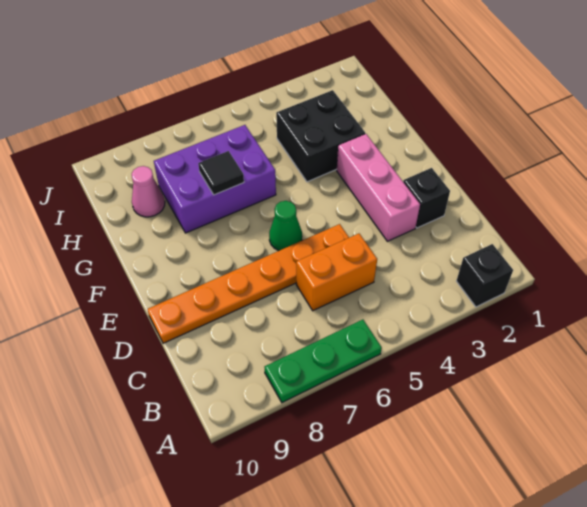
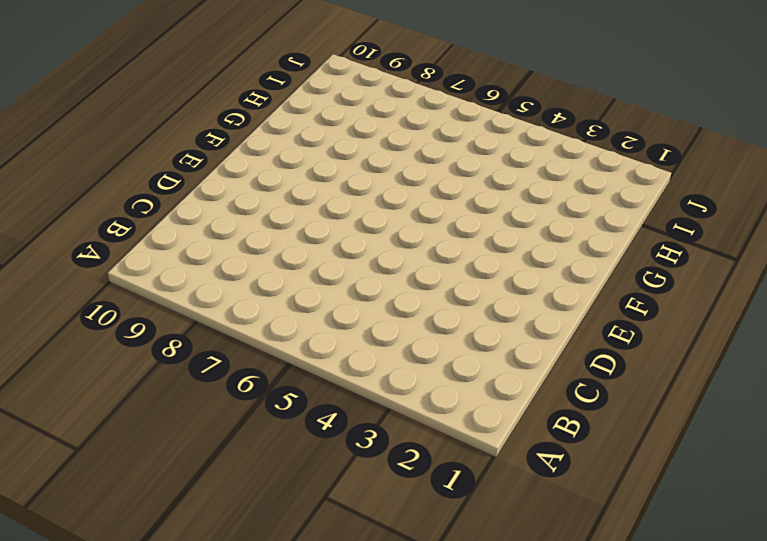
none -> black 1x1 brick [457,244,513,307]
none -> green 1x3 plate [265,320,382,403]

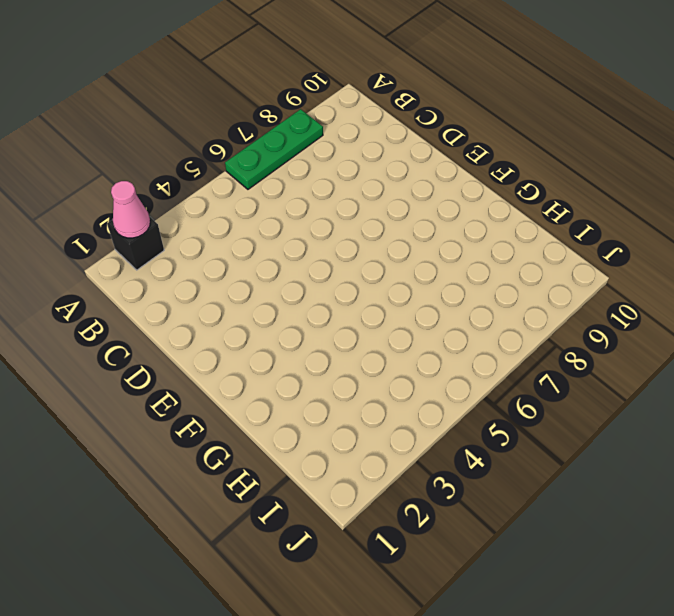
pink 1x1 cone [111,181,150,238] -> pink 1x1 cone moved to [132,166,165,217]
none -> orange 1x2 brick [296,234,377,311]
none -> black 1x1 brick [403,168,450,228]

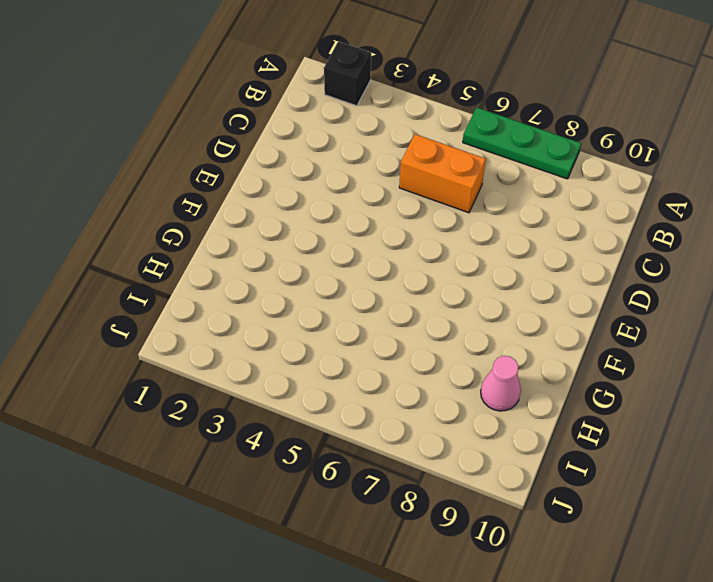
none -> black 1x1 brick [403,168,450,228]
none -> pink 1x3 brick [337,134,420,241]

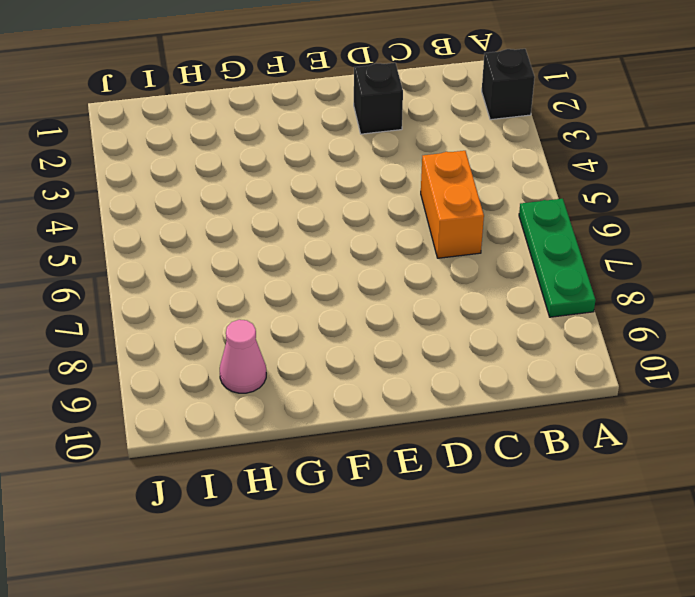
none -> pink 1x3 brick [337,134,420,241]
none -> orange 1x6 plate [147,224,349,343]

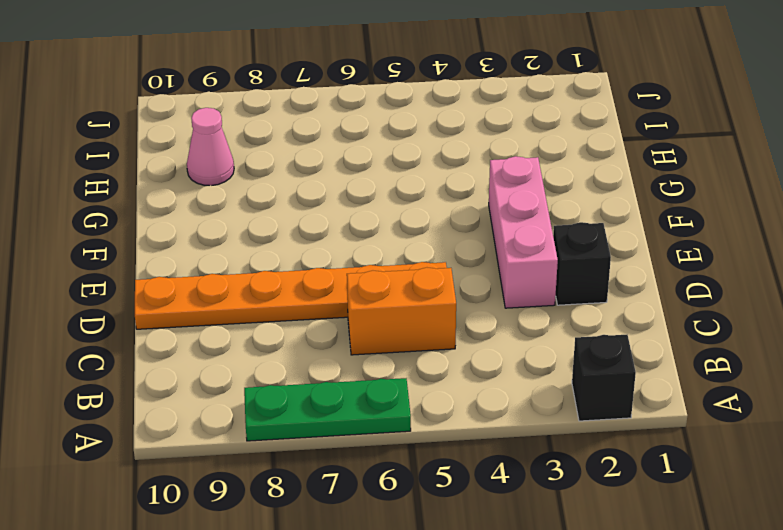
none -> green 1x1 cone [269,201,302,251]
none -> black 2x2 brick [276,90,365,182]

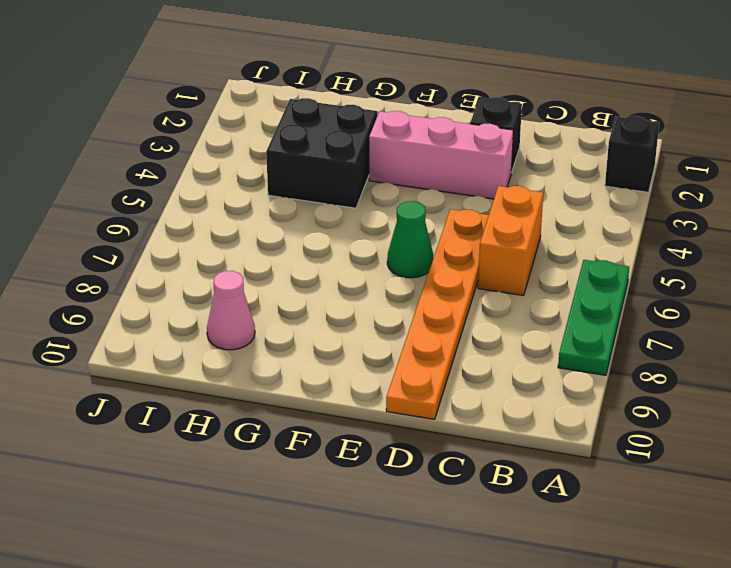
none -> purple 2x3 brick [154,125,276,233]
none -> black 1x1 tile [198,151,244,195]

